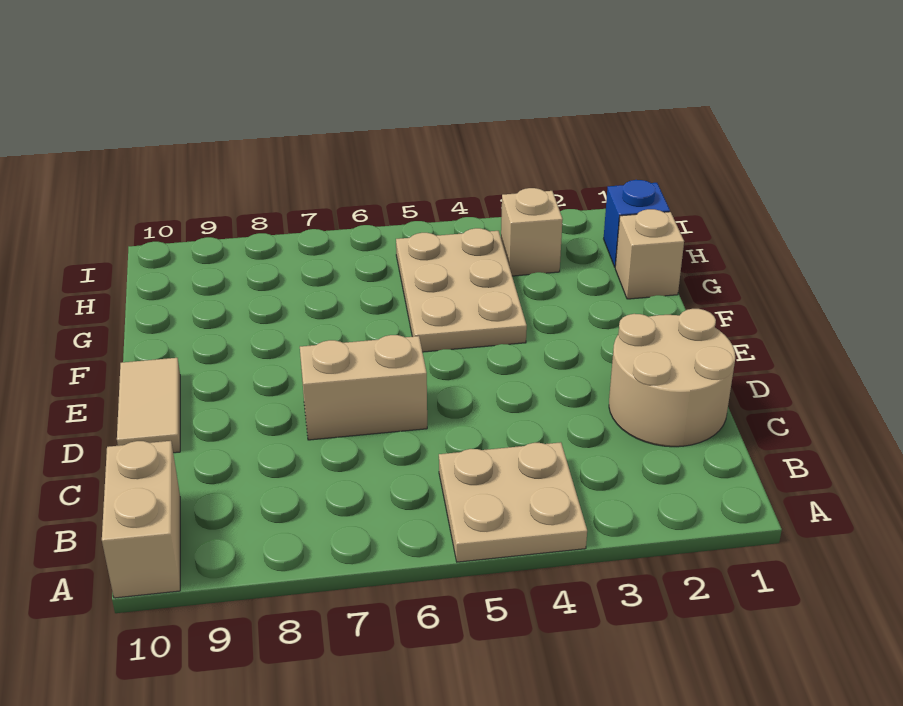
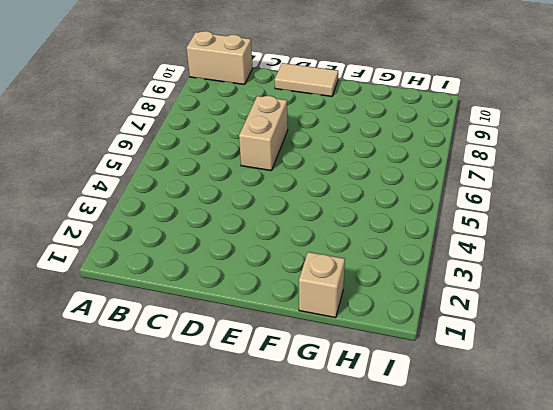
none -> tan 2x2 plate [439,442,587,562]
none -> tan 2x2 round brick [609,309,735,447]

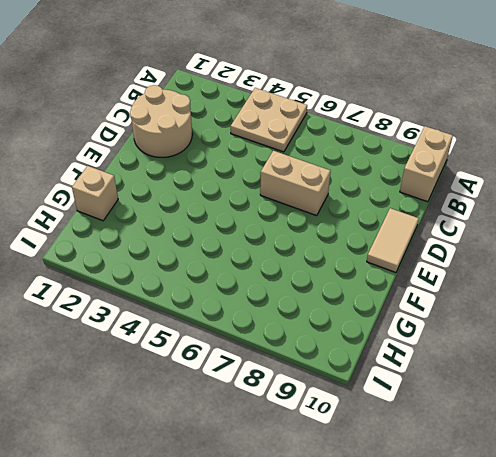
none -> tan 2x3 plate [396,228,527,352]
none -> blue 1x1 brick [604,180,670,267]

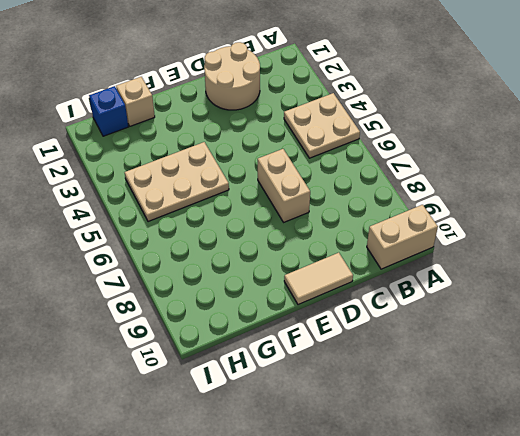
none -> tan 1x1 brick [501,188,563,276]

